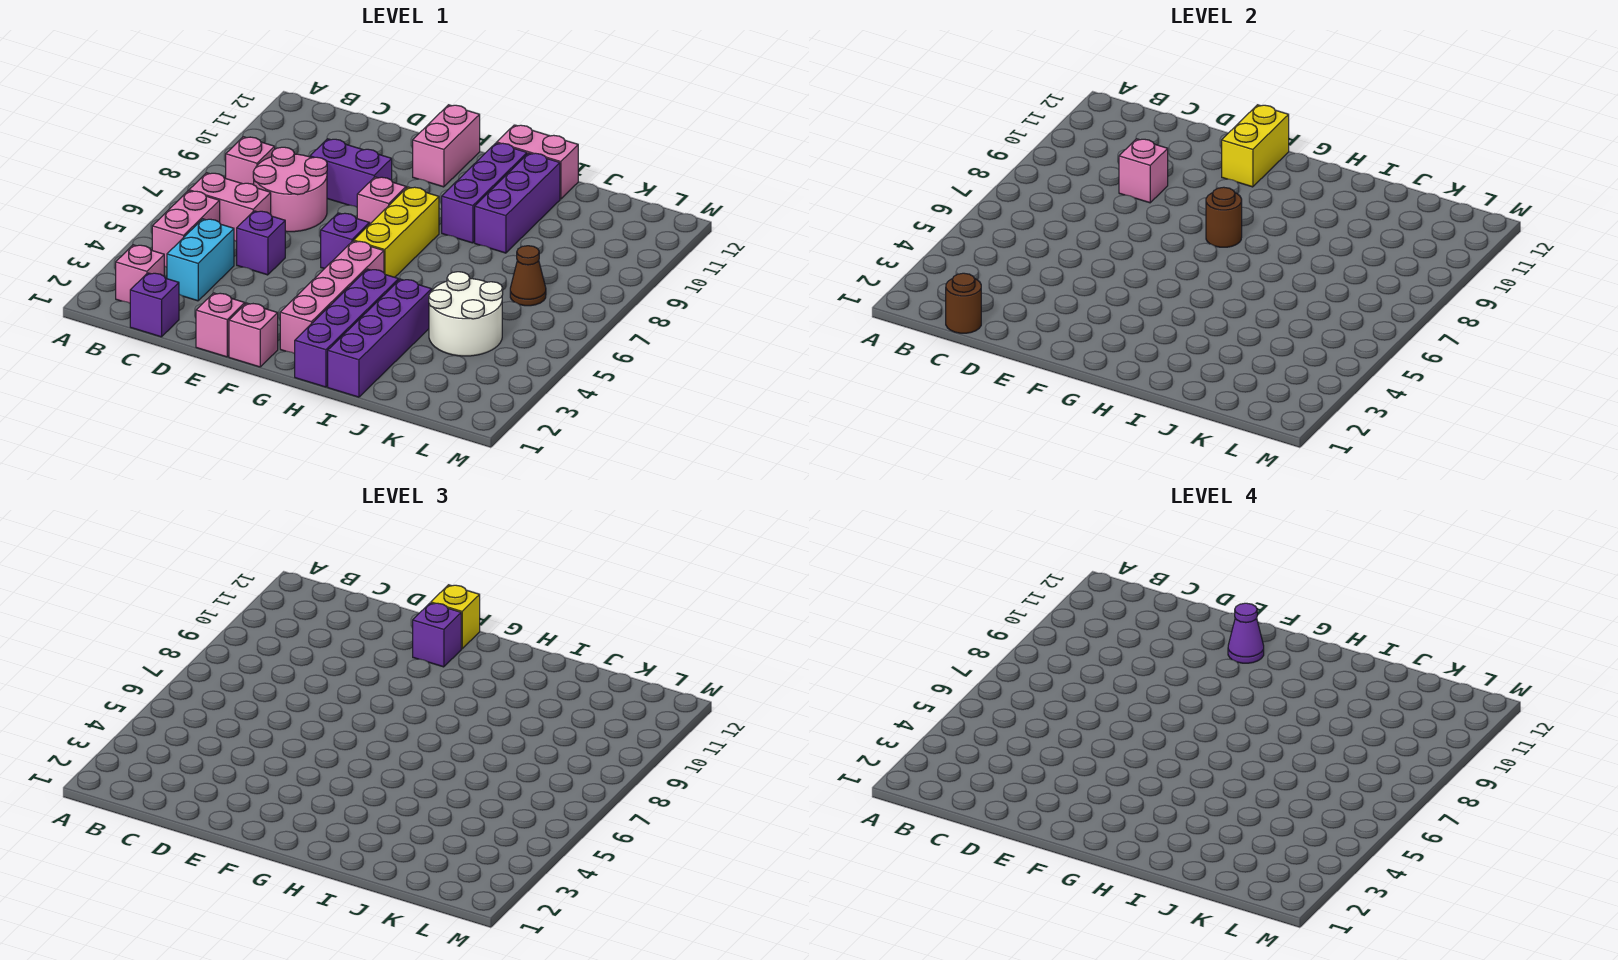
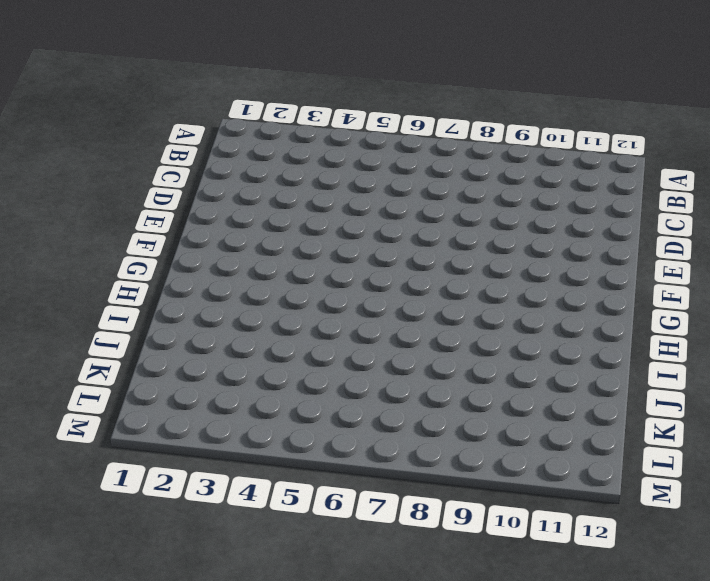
none -> pink 1x1 brick [116,245,164,303]
none -> pink 1x2 brick [152,191,220,267]
none -> pink 1x2 brick [189,173,271,241]
none -> pink 1x1 brick [226,137,275,185]

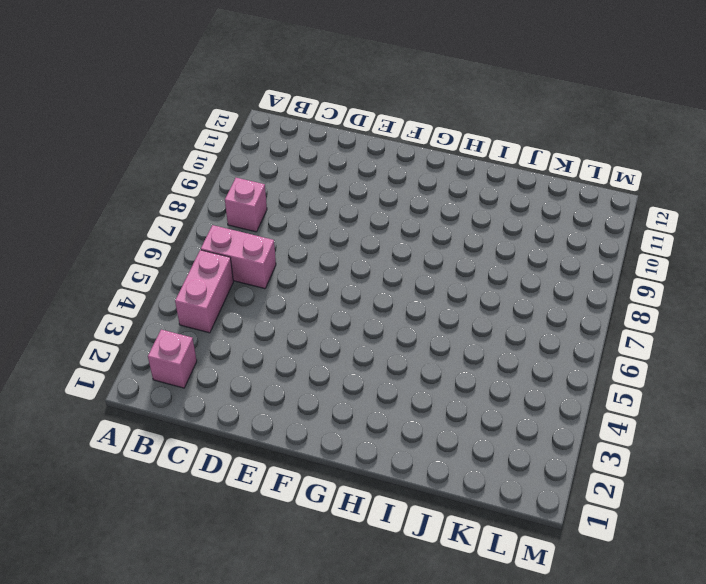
none -> purple 1x1 brick [130,273,179,337]
none -> cyan 1x2 brick [167,219,234,301]
none -> pink 2x2 round brick [253,147,327,232]
none -> purple 1x1 brick [237,211,285,275]

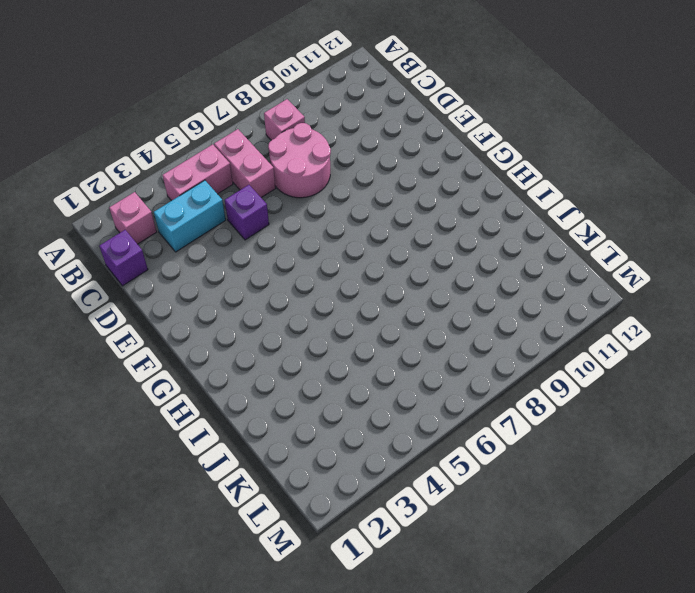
none -> purple 1x2 brick [310,139,392,207]
none -> pink 1x1 brick [196,293,245,357]
none -> pink 1x1 brick [229,303,278,367]
none -> purple 1x1 brick [321,213,370,269]

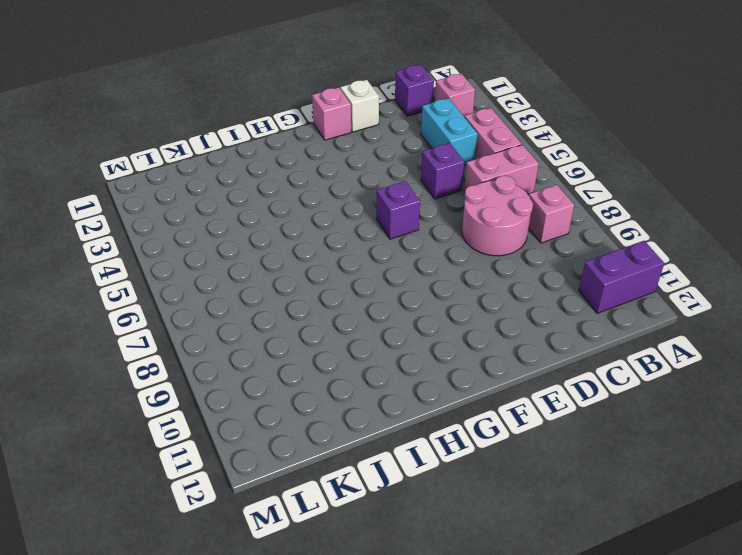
purple 1x2 brick [579,241,664,313] -> purple 1x2 brick moved to [310,139,392,207]
white 1x1 brick [340,80,379,132] -> pink 1x1 brick [196,293,245,357]
none -> pink 1x1 brick [357,177,406,224]
none -> pink 1x2 brick [413,105,480,187]
none -> pink 1x4 brick [280,241,384,354]
none -> yellow 1x3 brick [354,187,439,277]

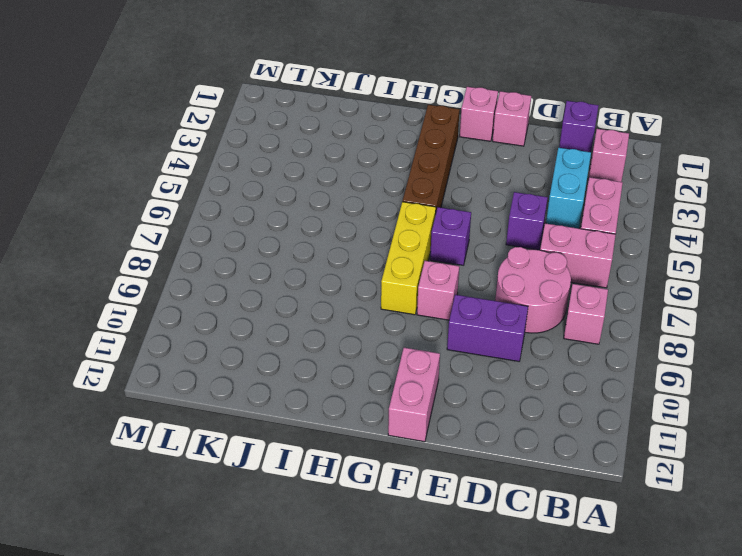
brown 1x4 brick [403,105,460,212] -> pink 1x4 brick [280,241,384,354]
none -> purple 1x4 brick [295,269,399,387]
none -> purple 1x3 brick [442,143,527,243]
none -> pink 1x2 brick [497,125,578,199]
none -> purple 1x4 brick [328,279,432,397]

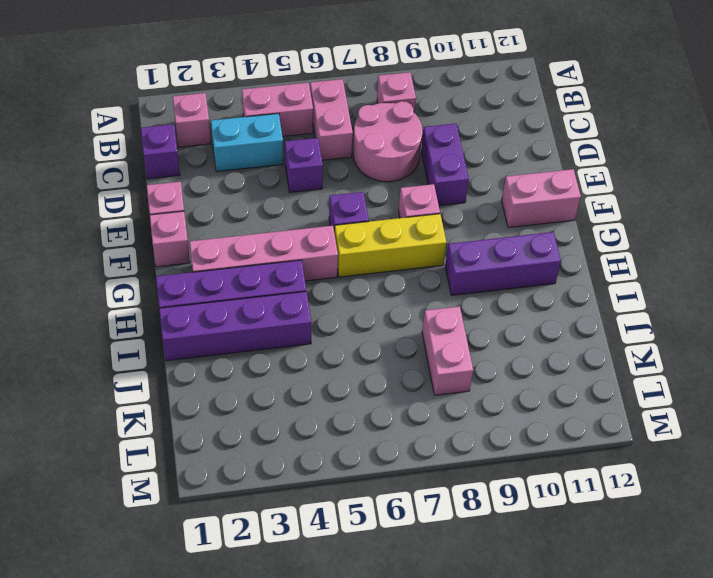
pink 1x2 brick [422,306,473,395] -> pink 1x2 brick moved to [497,125,578,199]
none -> purple 1x3 brick [475,153,560,253]
none -> white 2x2 round brick [429,272,503,356]
none -> brown 1x1 cone [510,246,546,306]
none -> brown 1x1 round brick [946,273,981,333]

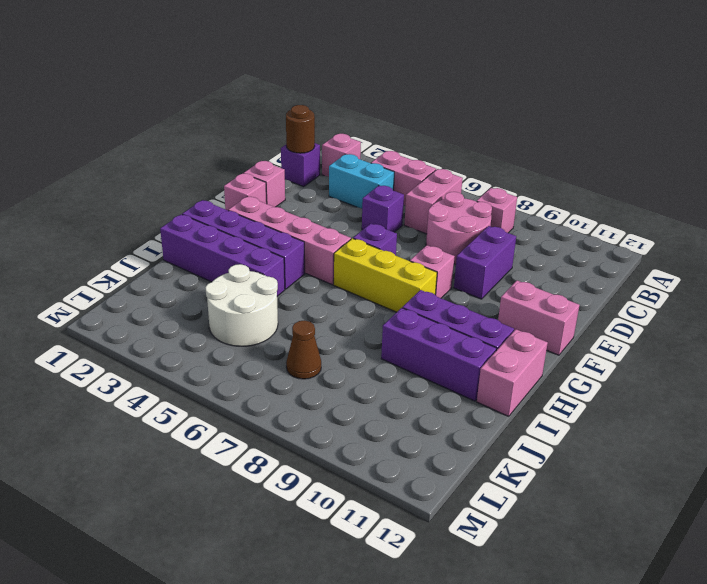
none -> pink 1x1 brick [1119,139,1168,203]
none -> yellow 1x2 brick [1222,105,1289,187]
none -> brown 1x1 round brick [1206,187,1242,247]
none -> purple 1x1 brick [413,603,461,667]

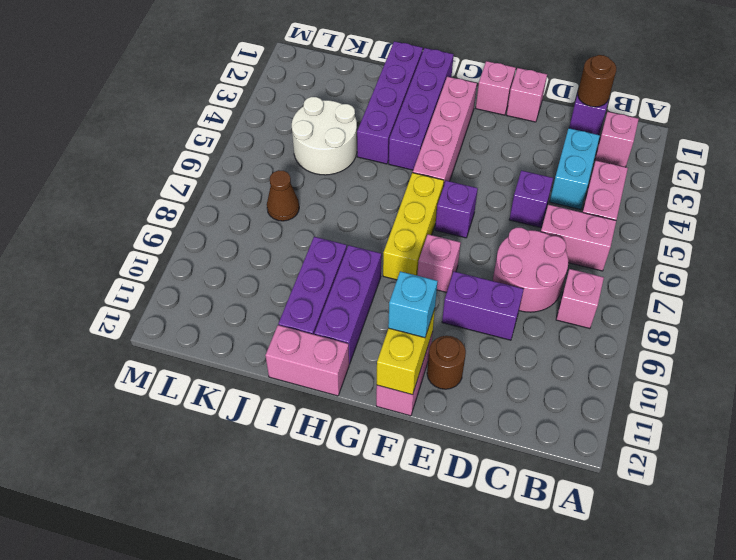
brown 1x1 round brick [427,336,466,389] -> brown 1x1 round brick moved to [1206,187,1242,247]
cyan 1x1 brick [388,271,438,338] -> purple 1x1 brick [413,603,461,667]
none -> pink 1x1 brick [1119,139,1168,203]
none -> yellow 1x1 brick [431,585,480,649]
none -> purple 1x1 cone [1228,603,1264,663]

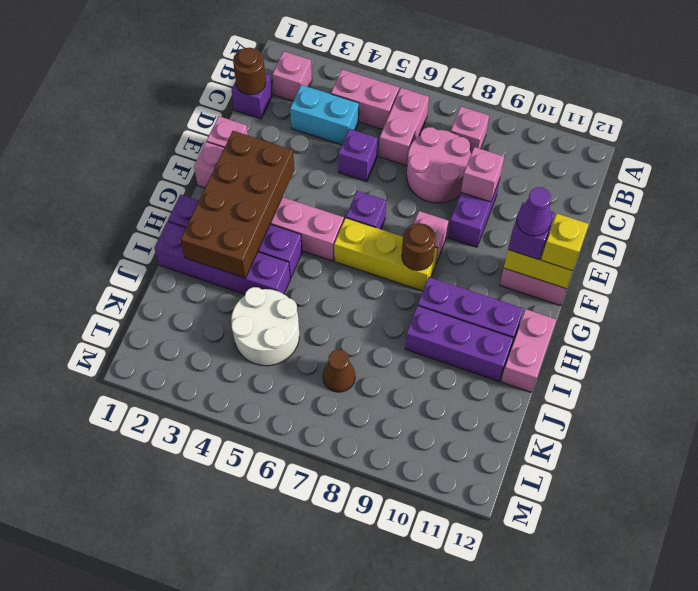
brown 2x4 brick [181,131,294,278] -> none

